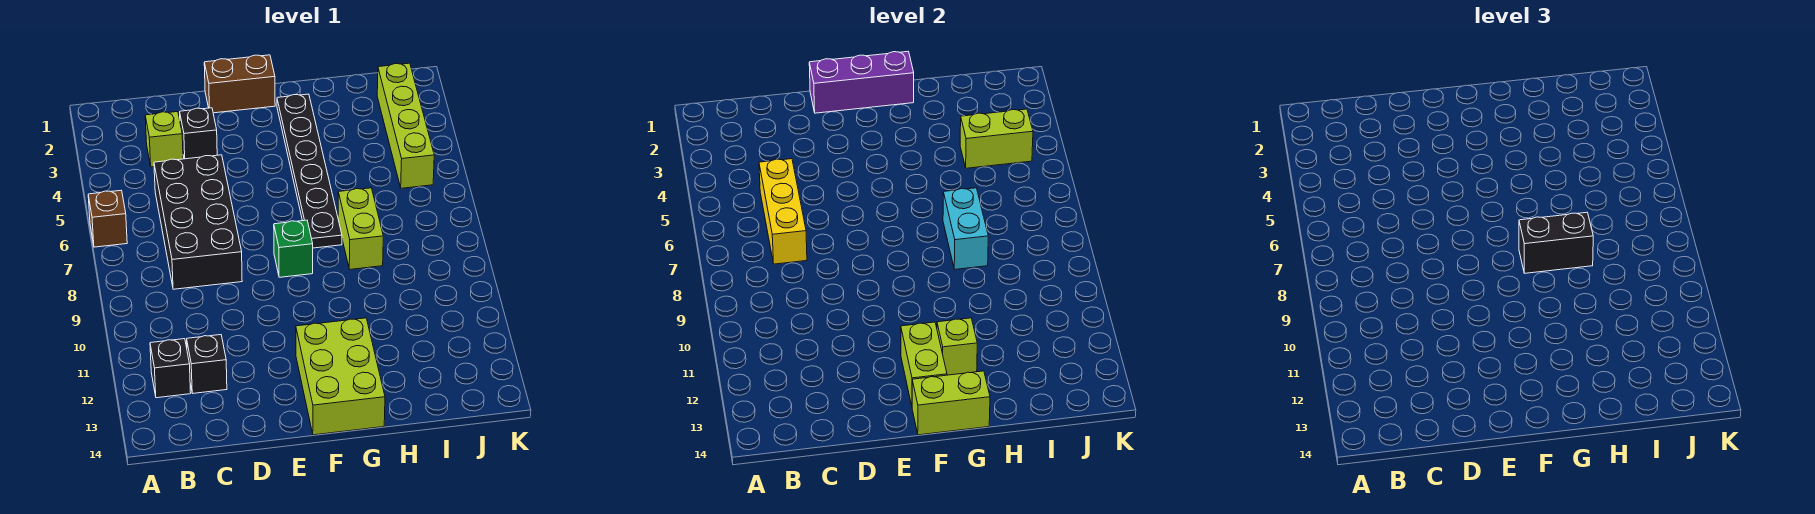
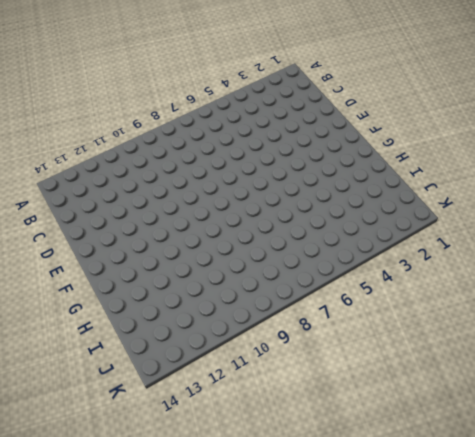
none -> brown 1x1 brick [88,191,127,247]
none -> black 1x1 brick [150,339,191,398]
none -> lime 1x1 brick [145,112,183,167]

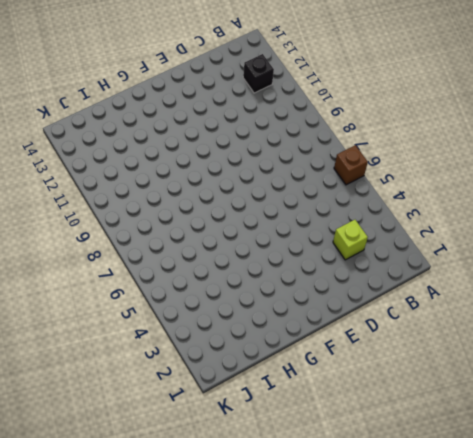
none -> black 2x4 brick [154,155,242,289]
none -> black 1x1 brick [187,335,227,393]
none -> black 1x1 brick [180,108,217,159]

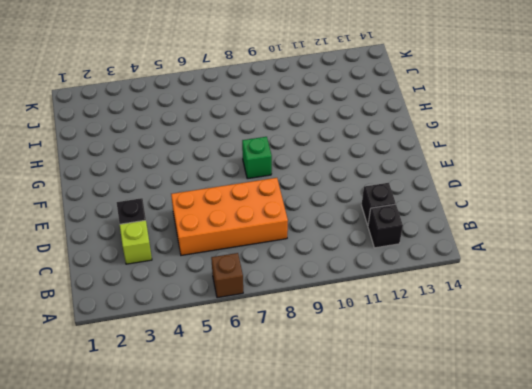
orange 2x4 brick [171,178,288,255] -> black 2x4 brick [154,155,242,289]
none -> brown 1x2 brick [204,55,275,113]
none -> lime 2x3 brick [296,318,385,435]
none -> black 1x6 plate [277,94,342,248]

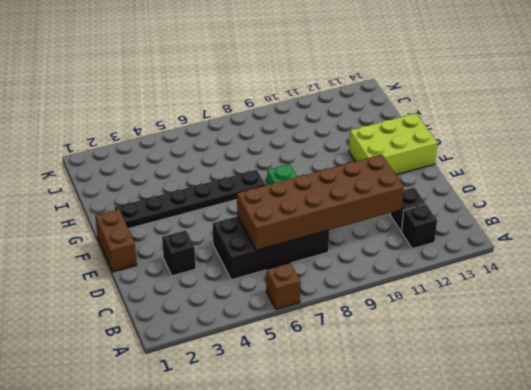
brown 2x6 brick [237,155,404,250] -> yellow 1x3 brick [759,159,807,264]
none -> lime 1x1 brick [145,112,183,167]
none -> lime 1x2 brick [338,188,383,269]
none -> lime 1x4 brick [377,63,434,188]

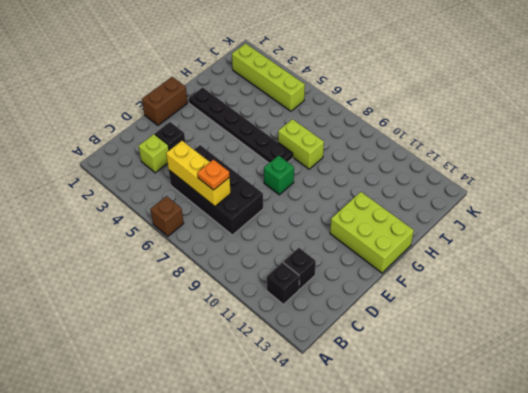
orange 1x1 plate [198,160,230,190] -> none
none -> purple 1x3 brick [809,52,914,113]
none -> lime 1x2 brick [901,322,947,405]
none -> lime 1x2 brick [912,371,990,435]

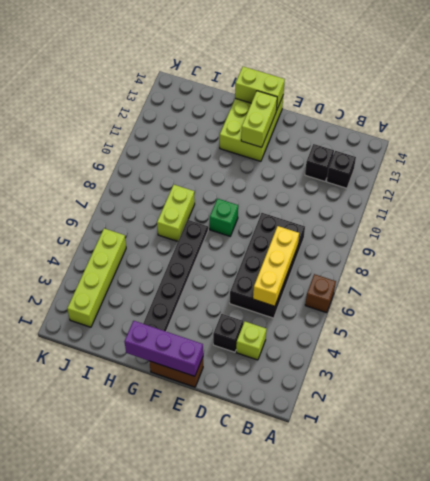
none -> lime 1x1 brick [937,318,977,375]
none -> cyan 1x2 brick [943,188,988,269]
none -> lime 1x2 brick [960,109,1033,168]

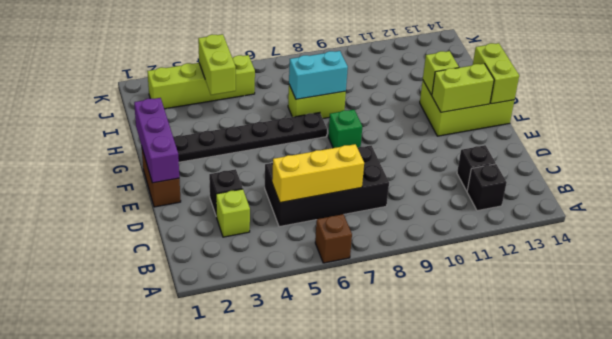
none -> black 1x2 brick [1519,212,1593,273]

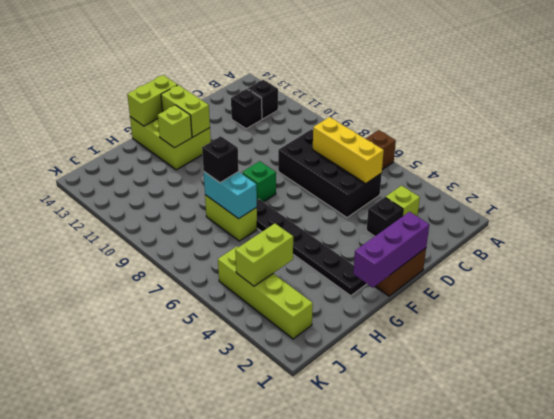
black 1x1 brick [202,136,239,183] -> black 1x2 brick [1519,212,1593,273]

